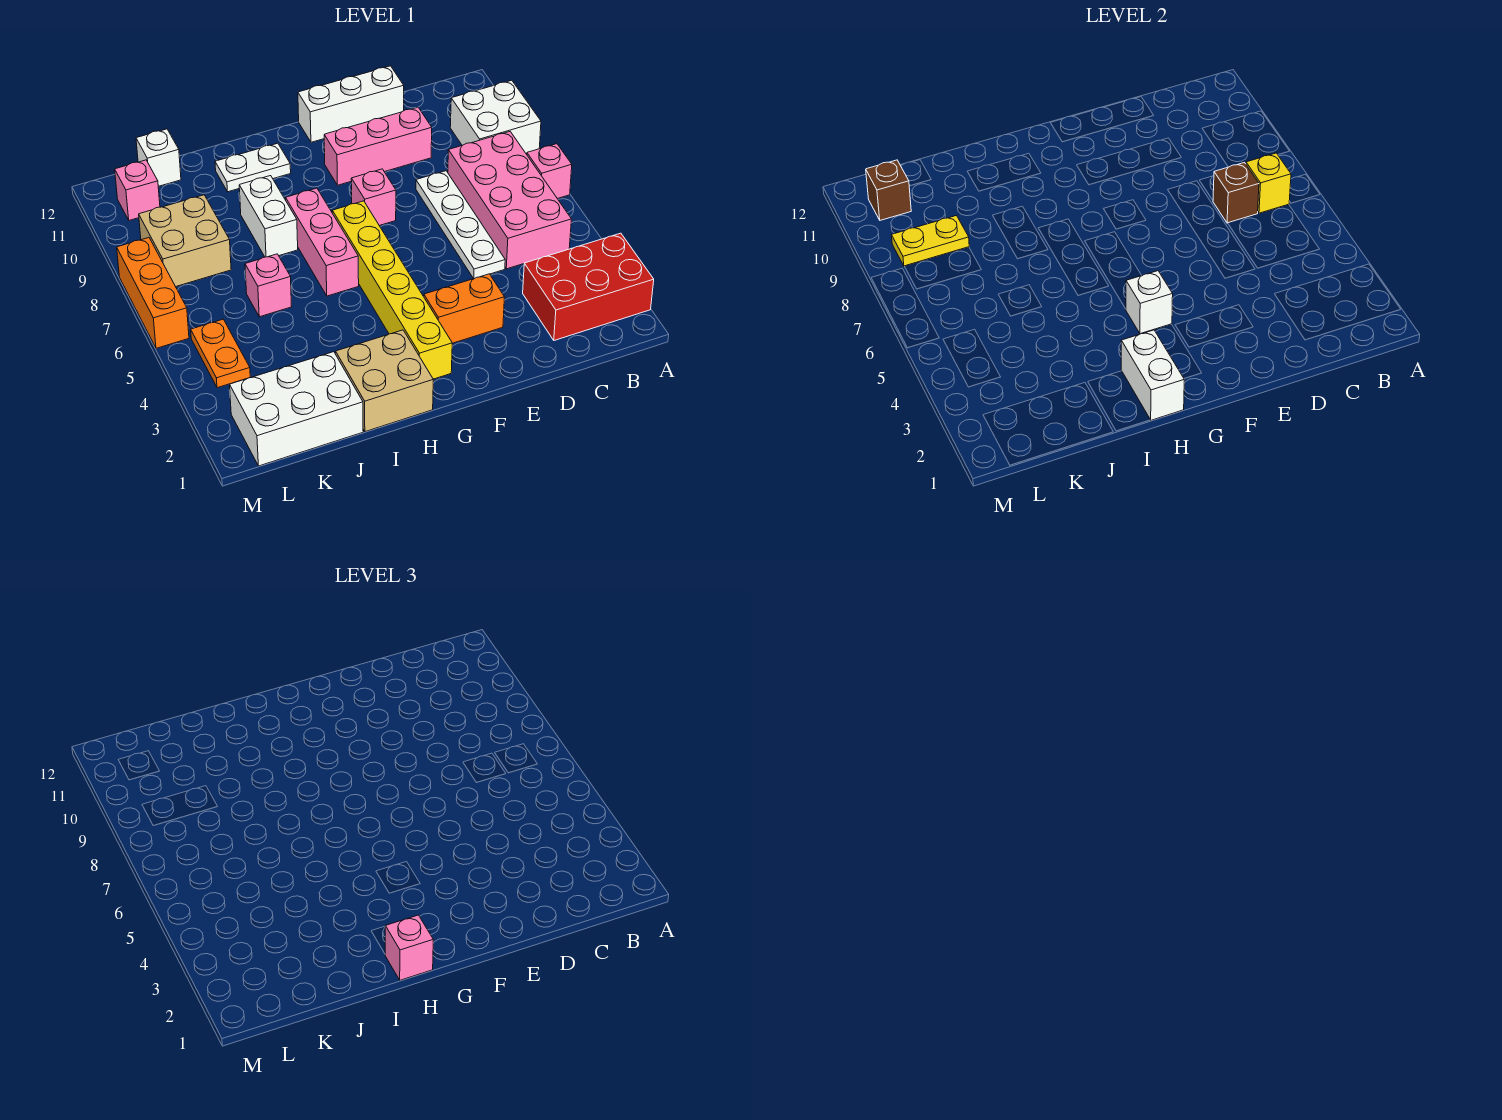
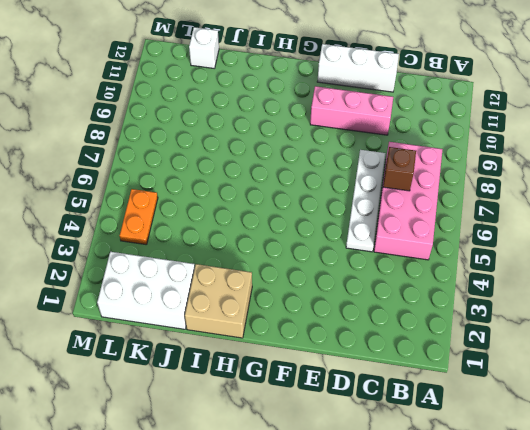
none -> red 2x3 brick [523,233,654,340]
none -> pink 1x1 brick [527,144,572,199]
none -> white 2x2 brick [450,80,541,154]

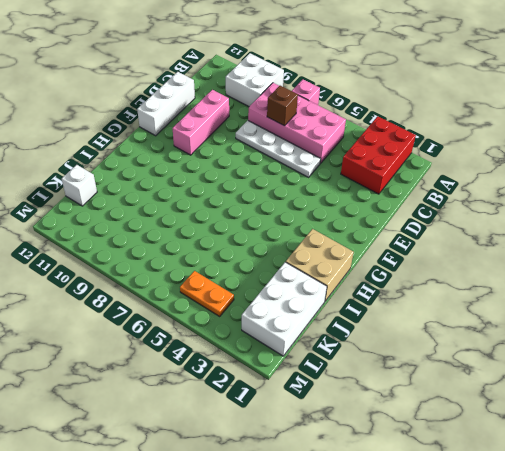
none -> orange 1x2 brick [424,274,504,343]
none -> pink 1x1 brick [351,169,396,226]
none -> yellow 1x6 brick [332,201,452,379]

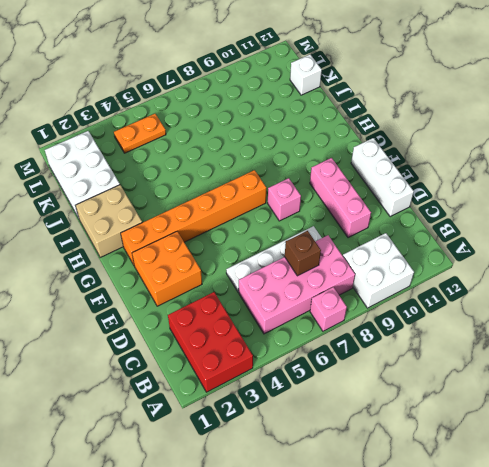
orange 2x2 brick [132,232,202,306] -> orange 1x2 brick [424,274,504,343]
orange 1x6 brick [121,170,266,265] -> yellow 1x6 brick [332,201,452,379]
none -> pink 1x3 brick [286,188,359,296]
none -> white 1x2 plate [215,143,291,192]
none -> white 1x2 brick [239,176,298,257]

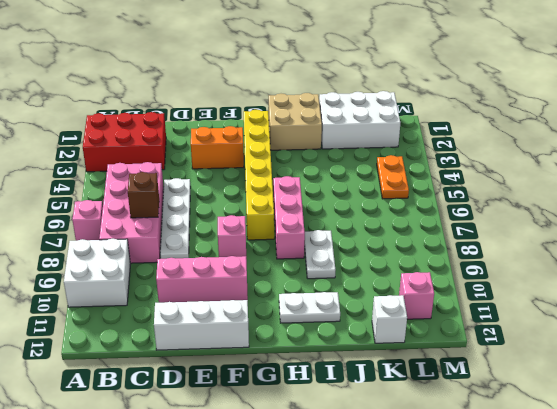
white 1x2 plate [304,230,335,279] -> white 1x2 brick [239,176,298,257]
none -> pink 1x1 brick [245,254,292,317]
none -> tan 2x2 brick [139,195,231,287]
none -> orange 1x3 brick [117,238,189,348]

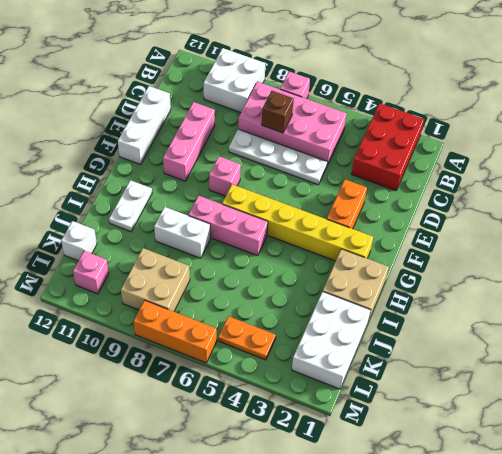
none -> pink 1x1 brick [245,254,292,317]
none -> yellow 1x1 brick [1246,153,1291,213]
none -> white 1x1 brick [1126,271,1173,334]

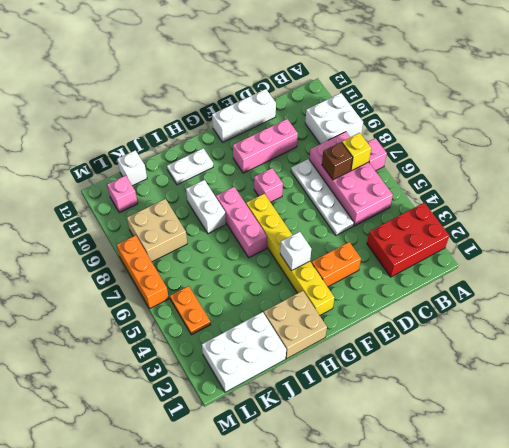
none -> pink 1x1 brick [245,254,292,317]
none -> white 1x2 brick [1121,330,1184,420]
none -> yellow 1x2 plate [892,216,969,266]

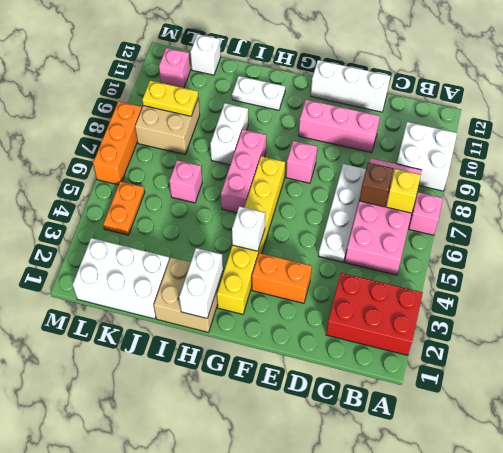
none -> brown 1x1 brick [866,160,911,220]
none -> pink 1x1 brick [385,915,433,980]

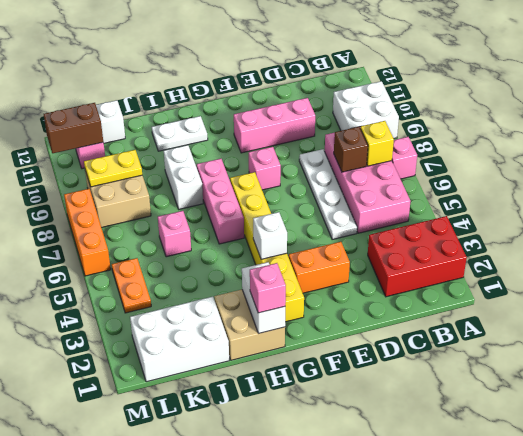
brown 1x2 brick [44,103,103,153] -> brown 1x1 brick [866,160,911,220]
none -> white 1x3 brick [298,66,404,142]

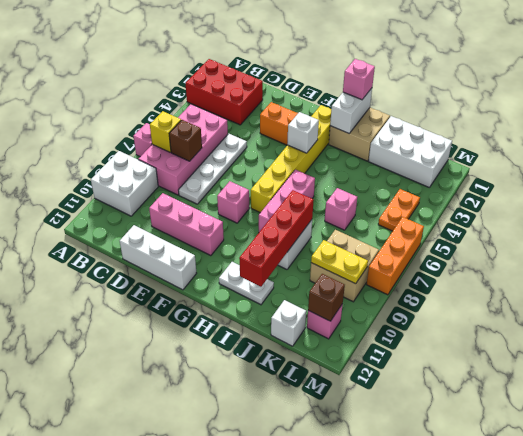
red 1x4 brick [239,190,314,287] -> none

